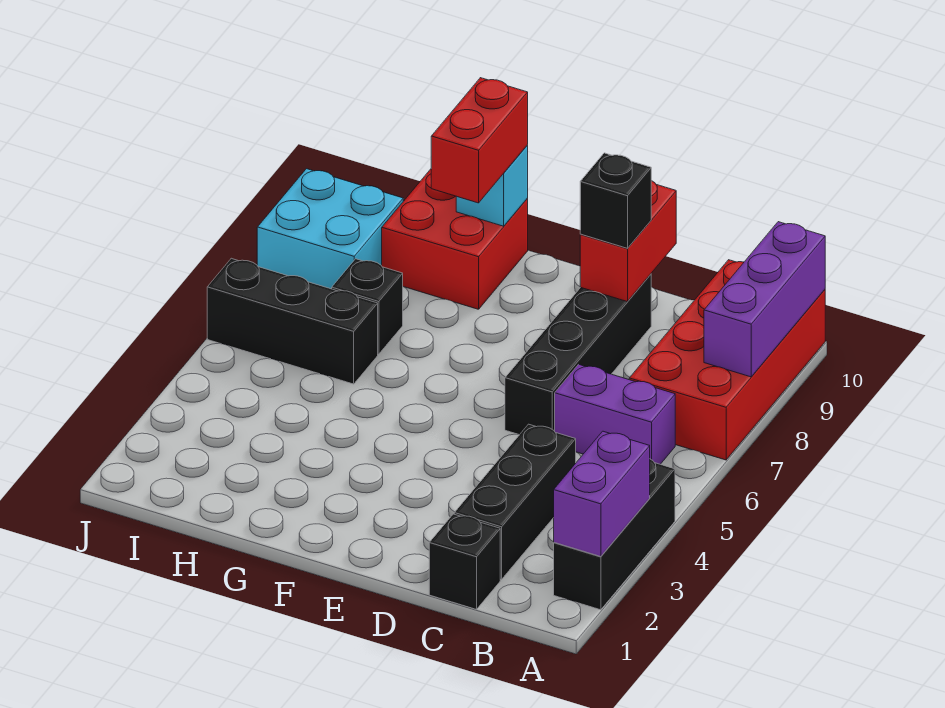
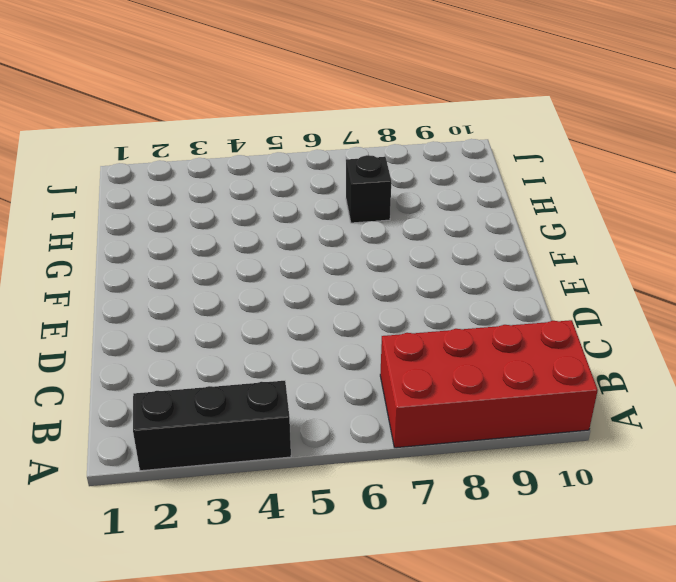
none -> purple 1x2 brick [555,364,675,464]
none -> black 1x1 brick [429,514,500,609]
none -> black 1x3 brick [454,424,576,579]

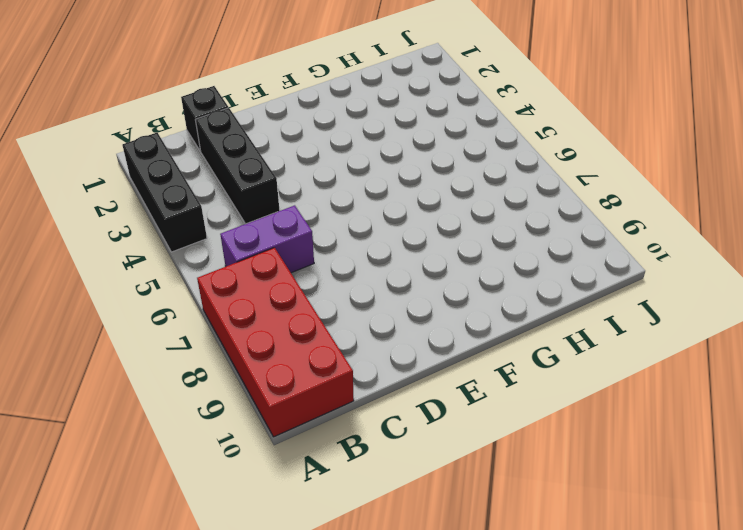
none -> black 1x4 brick [505,274,651,435]
none -> red 2x2 brick [382,169,528,309]
none -> black 1x3 brick [207,258,378,384]

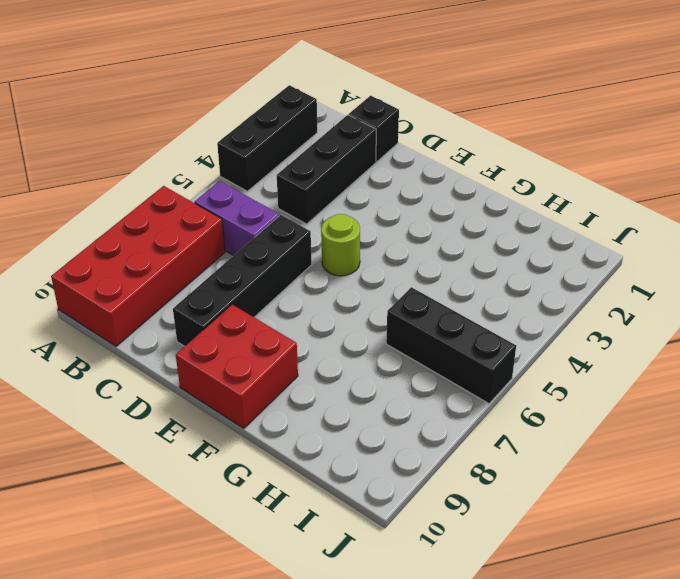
lime 1x1 round brick [321,214,360,276] -> none
red 2x2 brick [176,304,298,428] -> red 2x2 brick moved to [382,169,528,309]
none -> black 1x1 brick [332,259,403,354]
none -> cyan 2x2 brick [257,169,403,289]
none -> purple 1x2 brick [554,431,650,557]

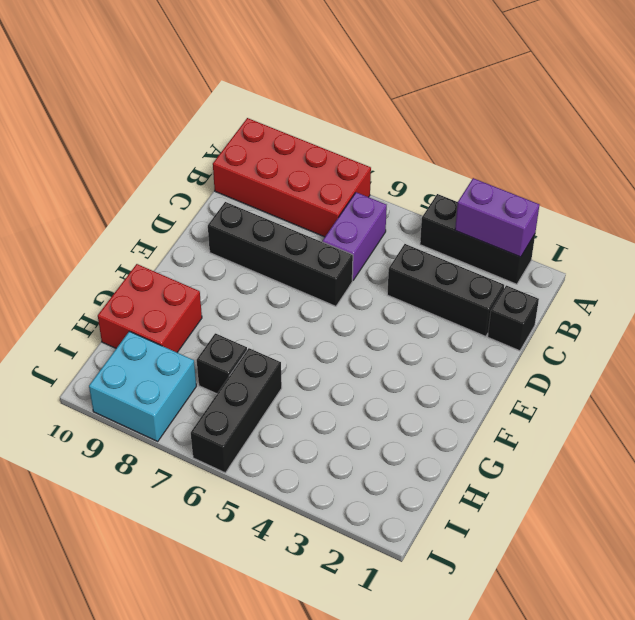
none -> purple 1x3 brick [704,222,825,377]
none -> red 1x2 brick [580,181,676,302]
none -> cyan 1x1 brick [456,146,528,226]

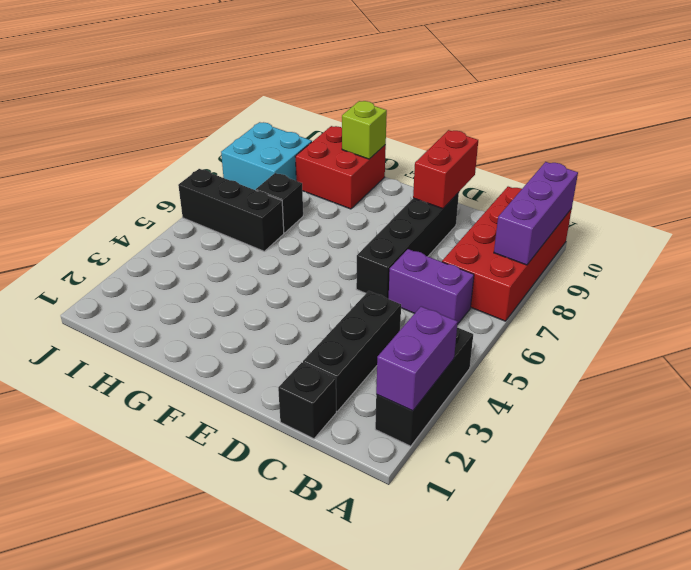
lime 1x1 brick [342,101,387,159] -> cyan 1x1 brick [456,146,528,226]
none -> black 1x1 brick [580,153,651,248]
none -> red 1x2 brick [431,78,528,203]

